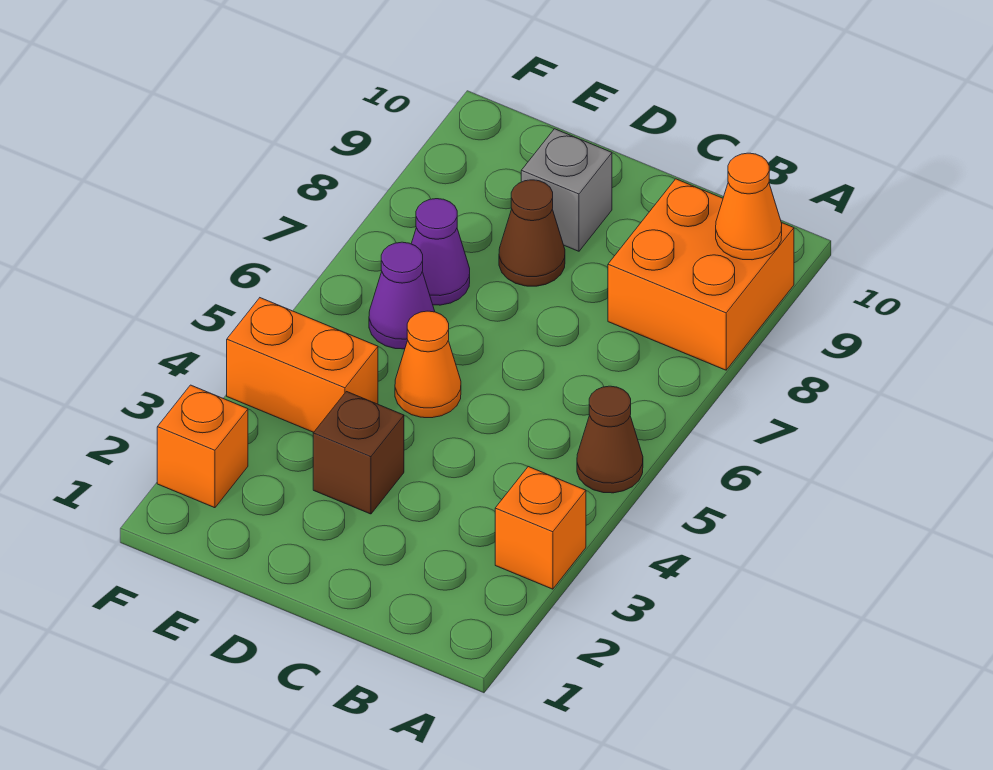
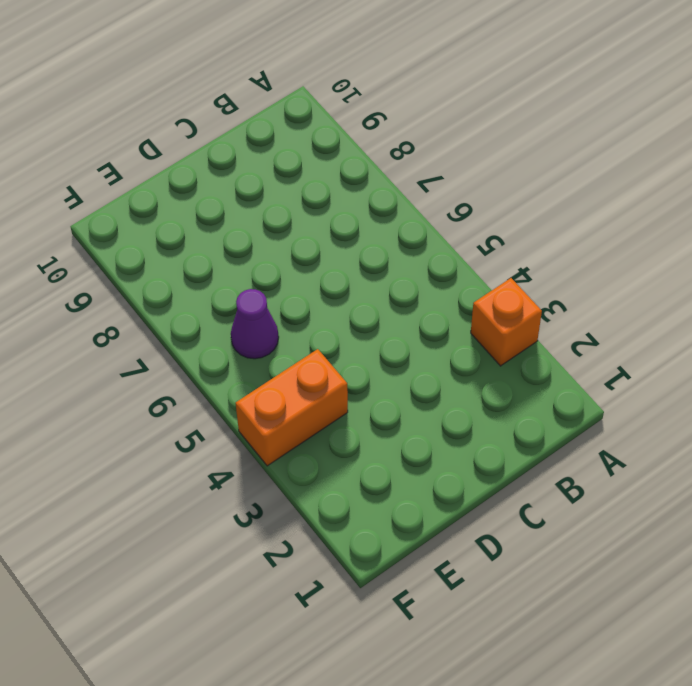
none -> brown 1x1 cone [577,386,643,493]
none -> orange 2x2 brick [608,179,794,370]
none -> brown 1x1 brick [313,392,404,514]

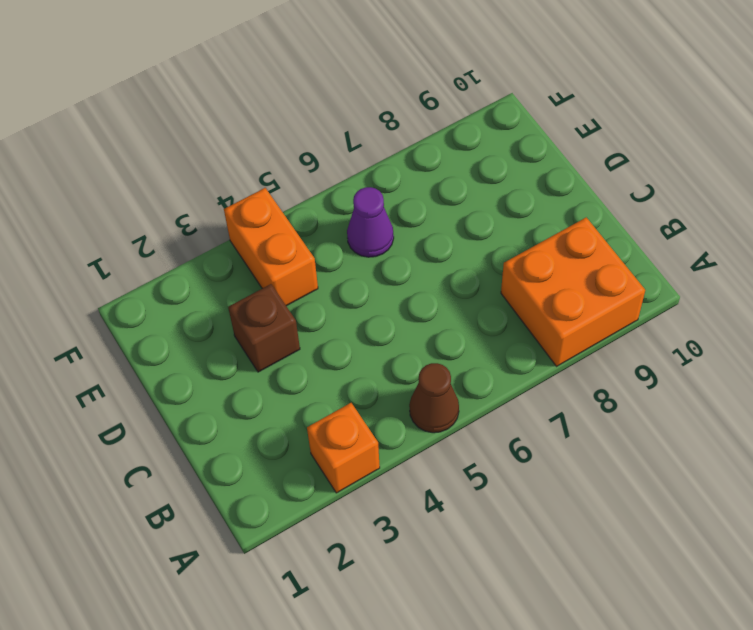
none -> orange 1x1 cone [395,311,461,418]
none -> brown 1x1 cone [499,180,565,286]
none -> grey 1x1 brick [521,129,612,251]

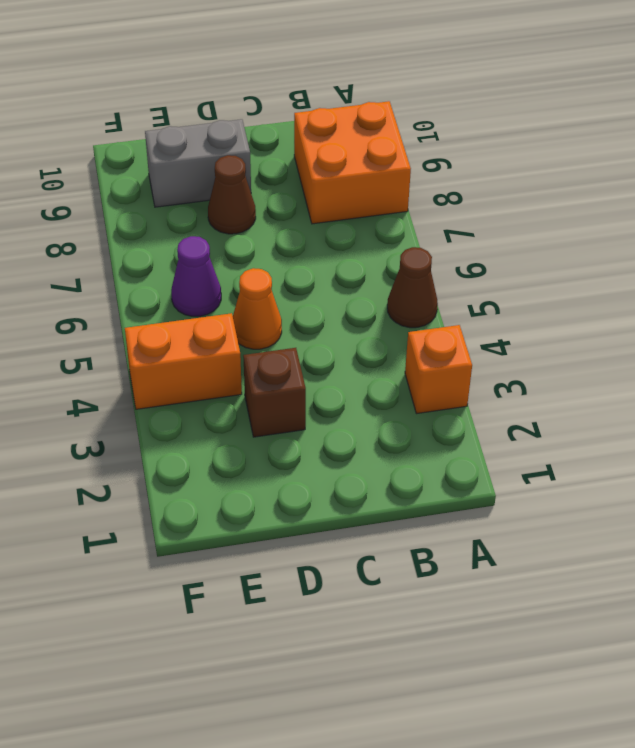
grey 1x2 brick [145,119,251,207] -> grey 1x1 brick [521,129,612,251]
none -> purple 1x1 cone [411,199,470,305]
none -> orange 1x1 brick [157,385,248,508]
none -> orange 1x1 cone [716,153,782,260]

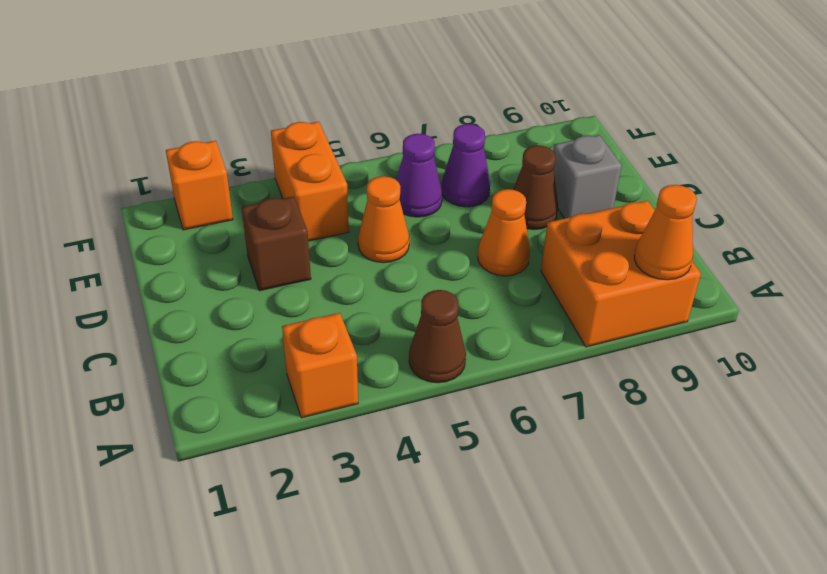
orange 1x1 cone [478,189,530,276] -> none

